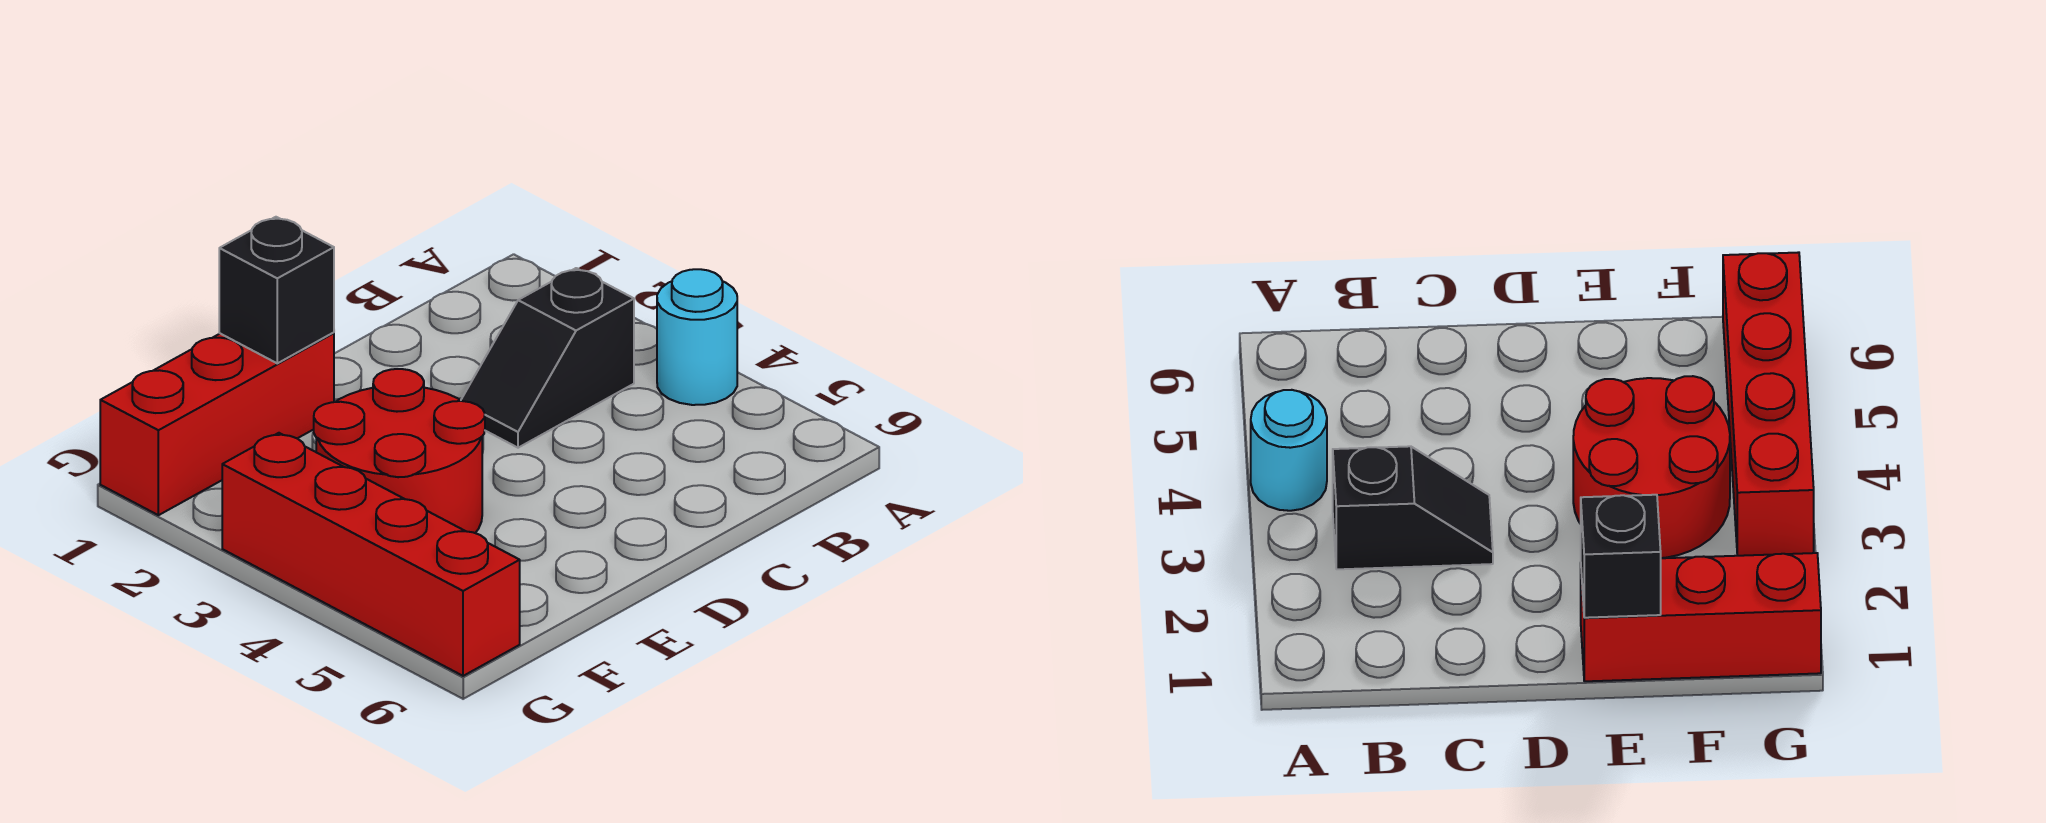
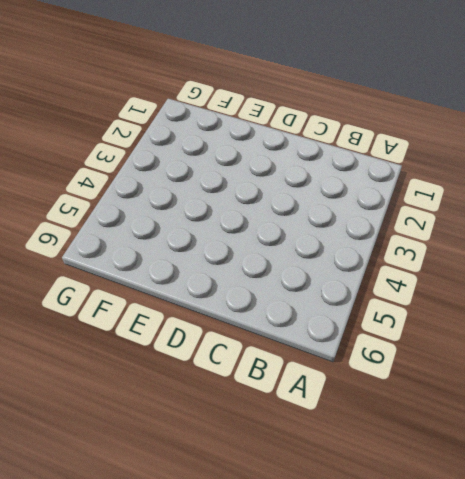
none -> cyan 1x1 round brick [657,269,737,405]
none -> black 1x2 slope [461,268,634,448]

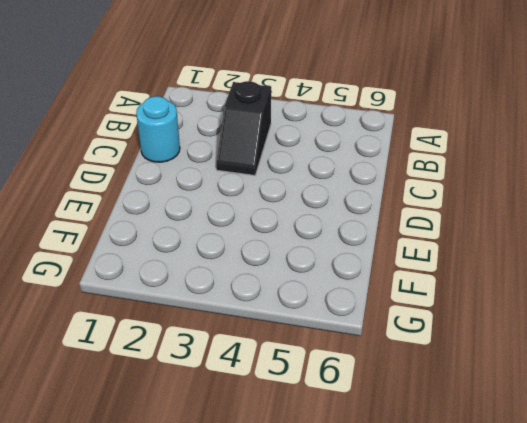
cyan 1x1 round brick [136,96,180,162] -> cyan 1x1 round brick moved to [657,269,737,405]
none -> red 1x3 brick [100,333,334,515]
none -> red 2x2 round brick [314,369,485,533]

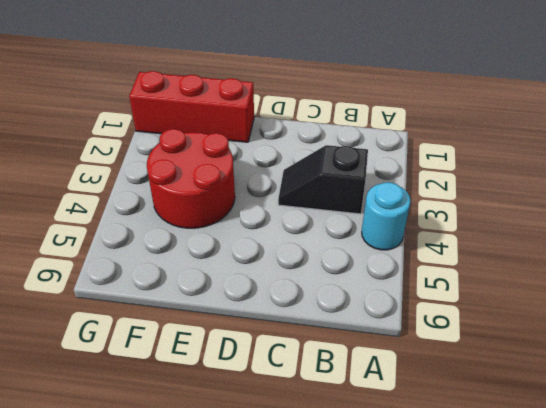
none -> red 1x4 brick [222,433,520,676]
none -> black 1x1 brick [219,217,334,363]

